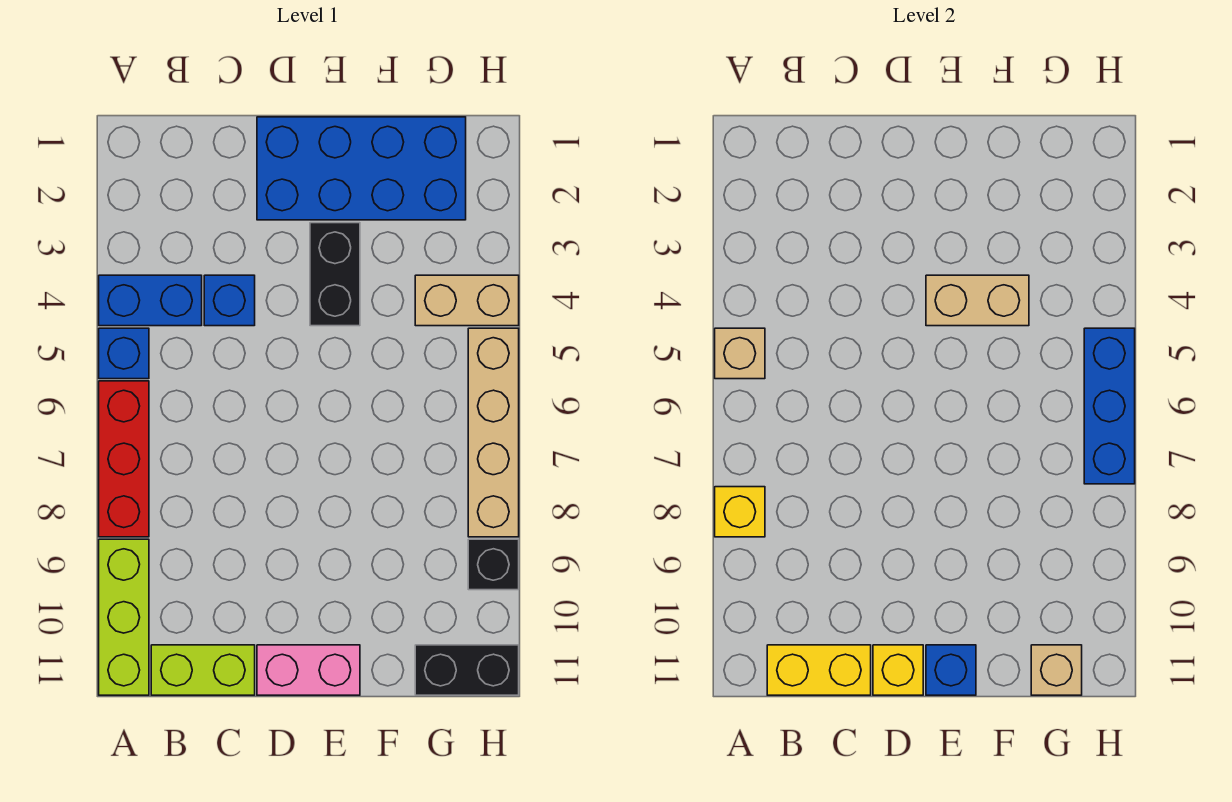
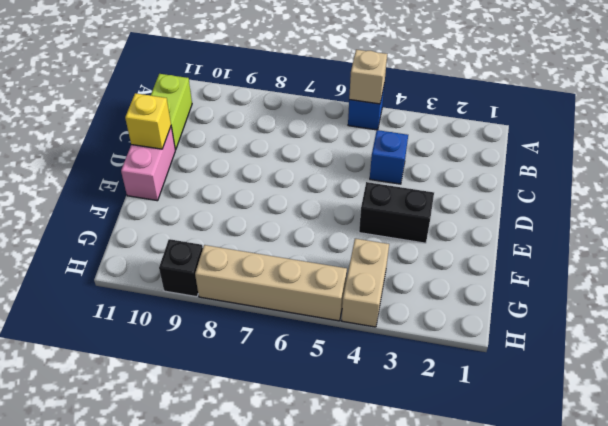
none -> blue 1x2 brick [99,275,202,326]
none -> red 1x3 brick [99,381,149,537]
none -> lime 1x3 brick [99,539,149,695]

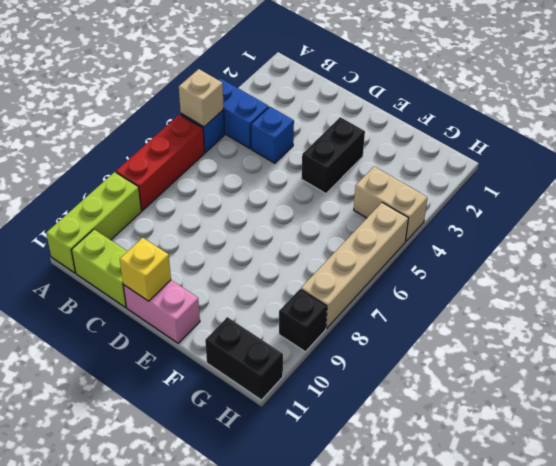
none -> blue 2x4 brick [257,117,466,220]
none -> yellow 1x1 brick [715,487,765,537]
none -> yellow 1x2 brick [767,645,871,695]

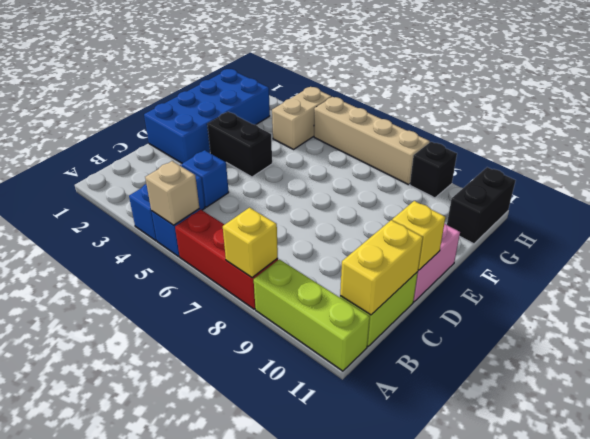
none -> tan 1x2 brick [926,275,1029,326]
none -> blue 1x1 brick [926,645,976,695]
none -> tan 1x1 brick [1031,645,1082,695]

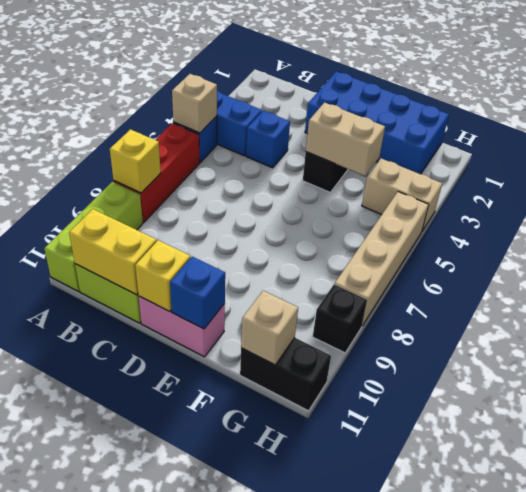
none -> blue 1x3 brick [1084,328,1135,484]

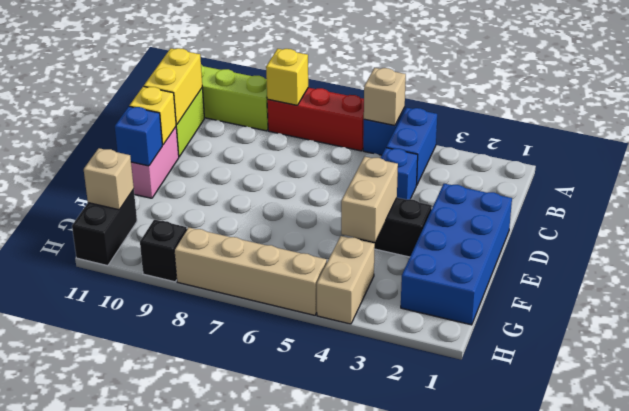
none -> blue 1x3 brick [1084,328,1135,484]

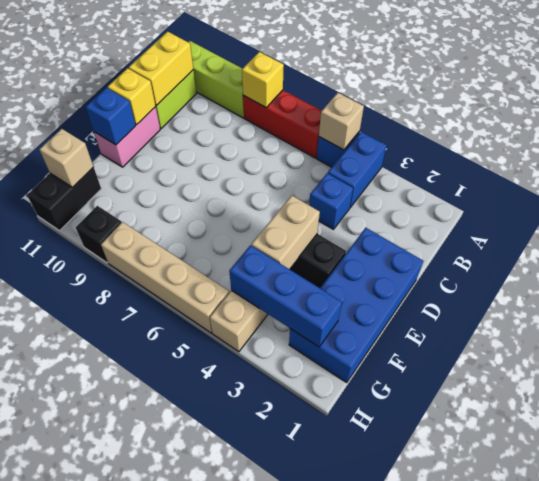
blue 1x3 brick [229,245,342,347] -> blue 1x3 brick moved to [1084,328,1135,484]

